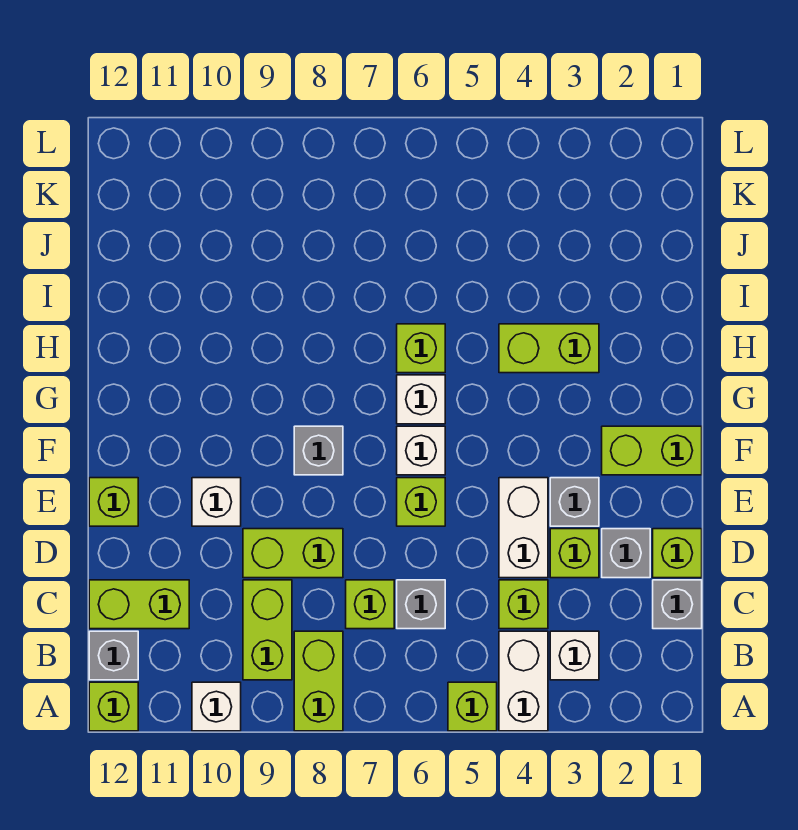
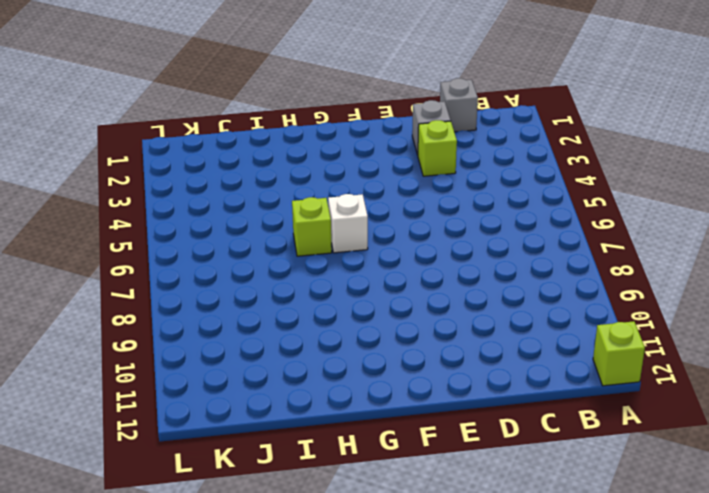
none -> white 1x2 brick [499,631,548,731]
none -> lime 1x1 brick [448,682,497,731]
none -> lime 1x2 brick [294,631,343,731]

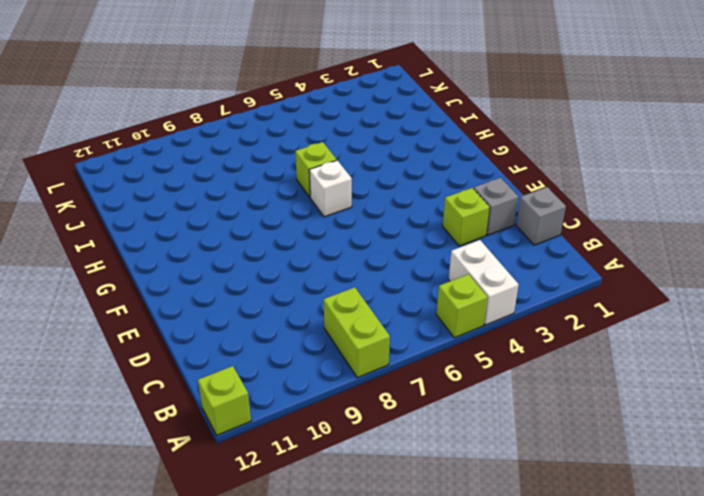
none -> white 1x1 brick [192,682,241,731]
none -> white 1x1 brick [550,631,599,680]
none -> lime 1x2 brick [243,580,292,680]

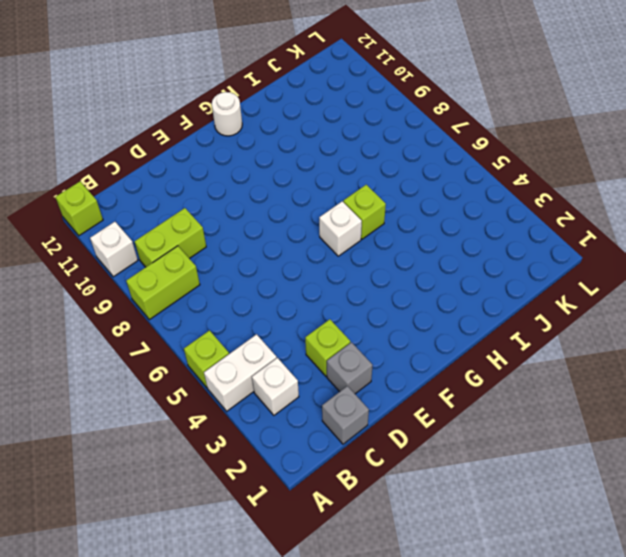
white 1x1 round brick [212,92,242,136] -> none
none -> grey 1x1 brick [89,631,138,680]
none -> lime 1x1 brick [499,580,548,629]
none -> grey 1x1 brick [397,580,445,629]

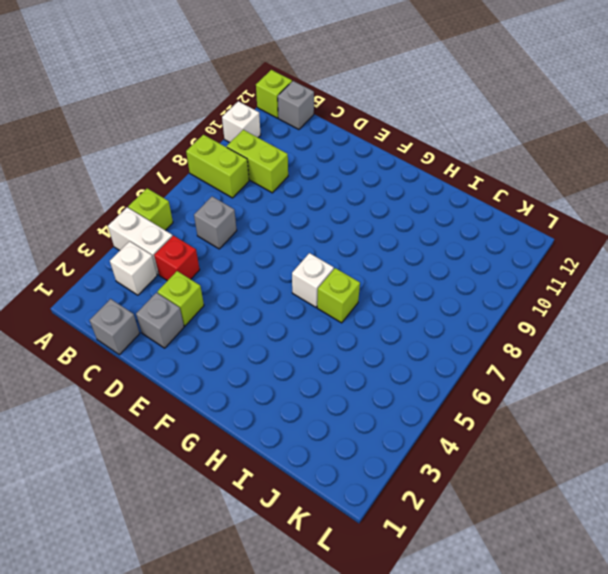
red 1x1 brick [154,235,200,281] -> lime 1x1 brick [499,580,548,629]
none -> lime 1x1 brick [346,580,394,629]
none -> lime 1x2 brick [89,580,189,629]
none -> lime 1x1 brick [653,529,702,578]

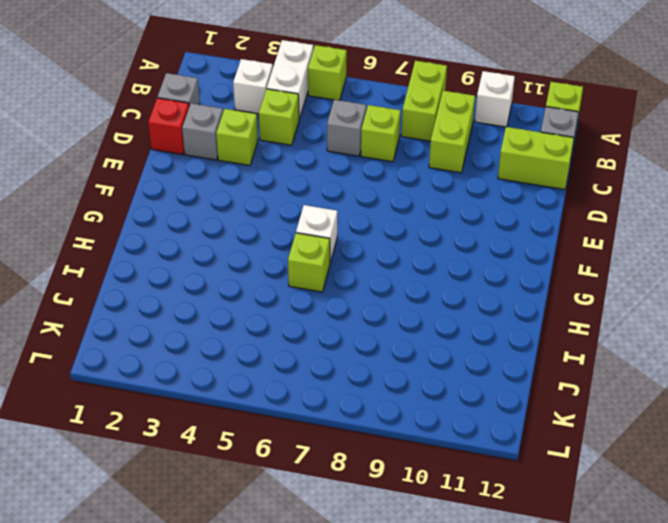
red 1x1 brick [148,98,189,155] -> lime 1x1 brick [653,529,702,578]
none -> white 1x2 brick [499,478,548,578]
none -> lime 1x2 brick [243,529,343,578]
none -> grey 1x1 brick [550,478,599,526]

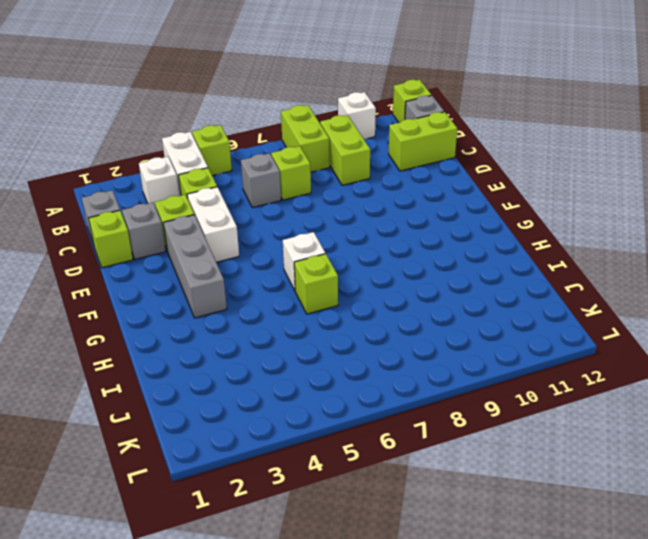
grey 1x3 brick [163,215,227,318] -> grey 1x1 brick [550,478,599,526]
none -> lime 1x2 brick [243,529,343,578]
none -> lime 1x1 brick [397,478,445,526]
none -> white 1x1 brick [192,478,241,526]

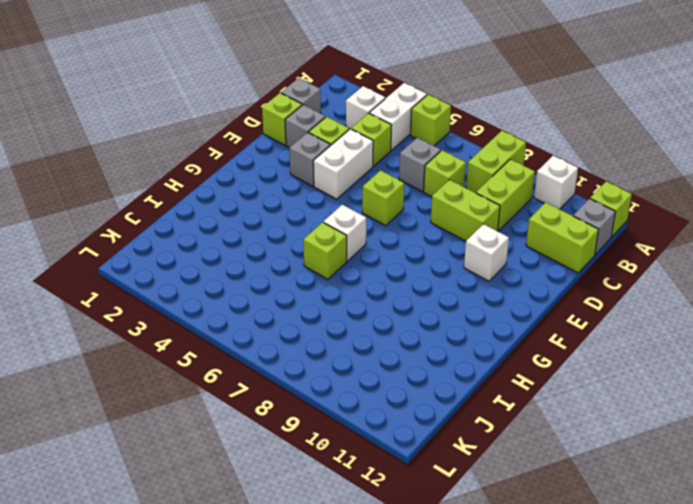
none -> lime 1x1 brick [89,478,138,526]
none -> lime 1x2 brick [602,426,702,475]
none -> white 1x1 brick [397,426,445,475]

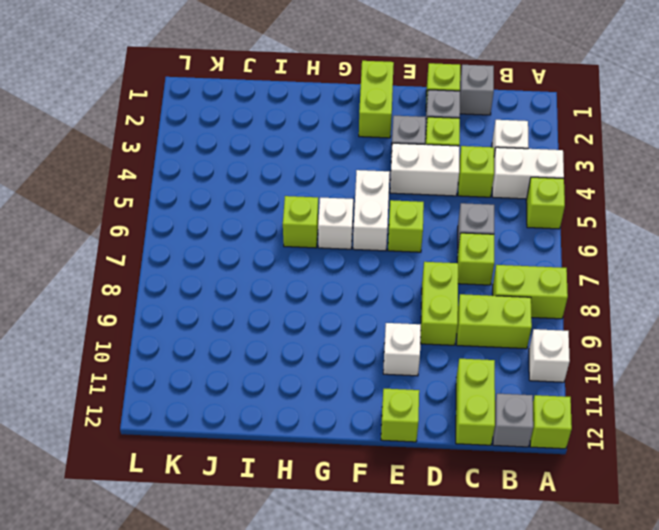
white 1x2 brick [353,170,390,251] -> white 1x1 brick [397,426,445,475]
none -> grey 1x1 brick [294,426,343,475]
none -> lime 1x2 brick [499,324,599,373]

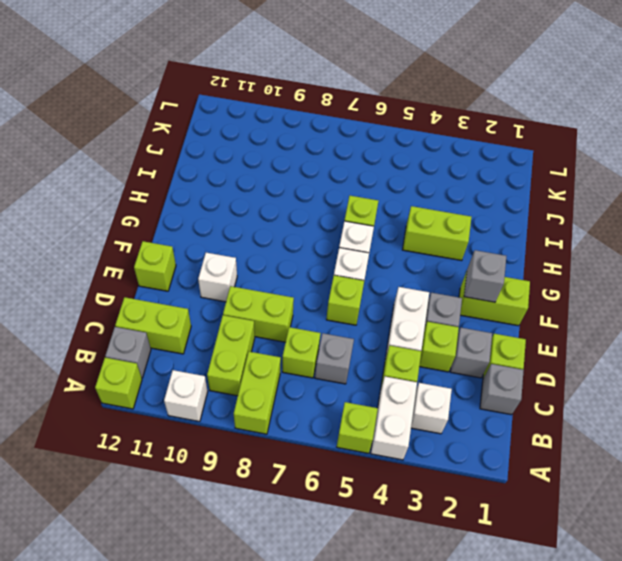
grey 1x1 brick [464,250,506,302] -> grey 1x1 brick moved to [294,426,343,475]

